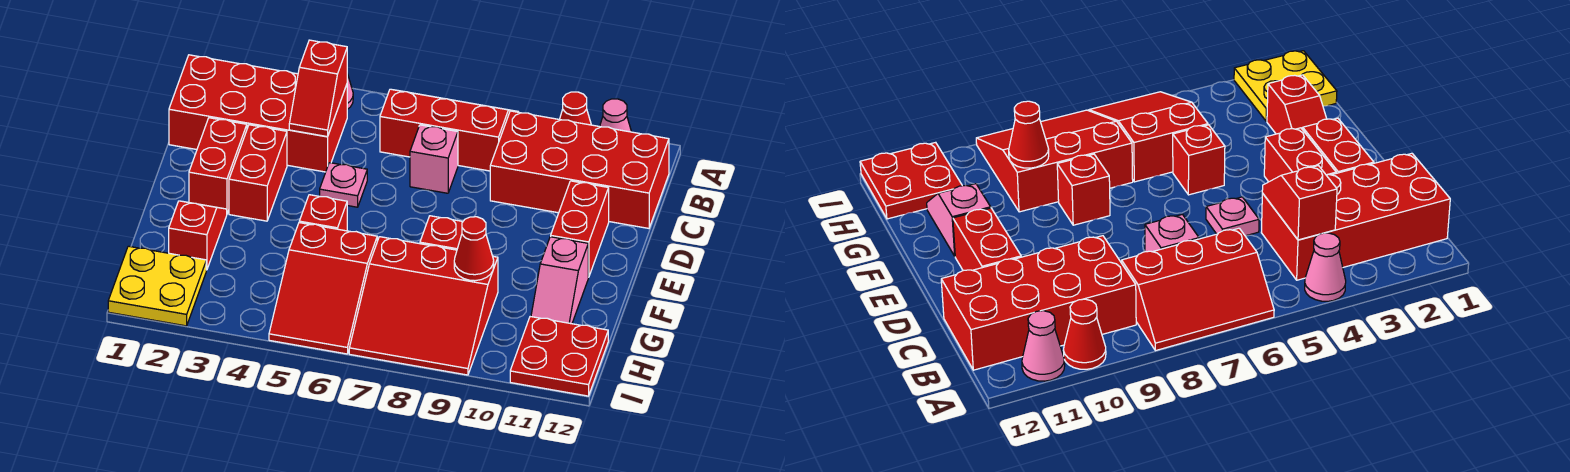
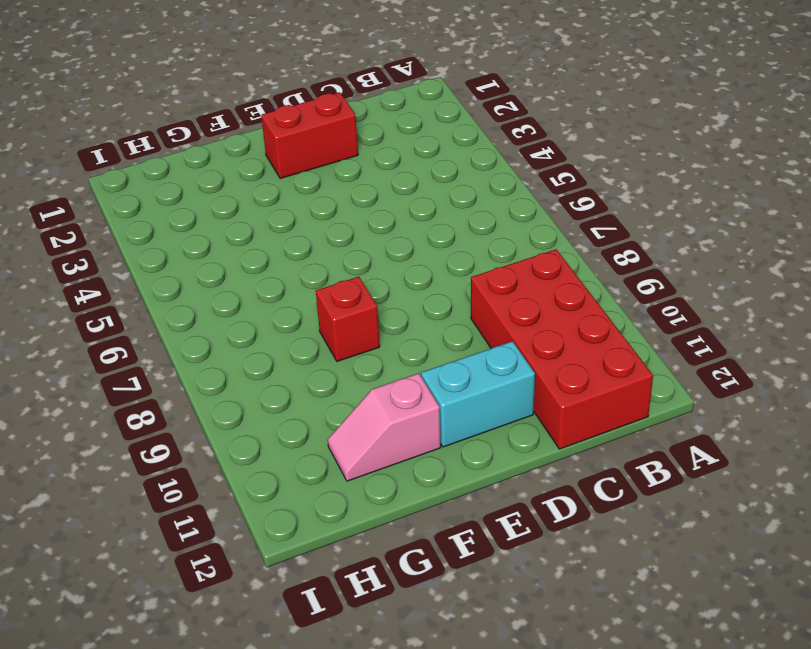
cyan 1x2 brick [421,341,535,447] -> red 1x2 brick [551,181,609,277]
none -> pink 1x1 cone [1305,233,1346,301]
none -> red 2x3 slope [380,89,518,171]
none -> red 1x1 cone [560,92,591,125]

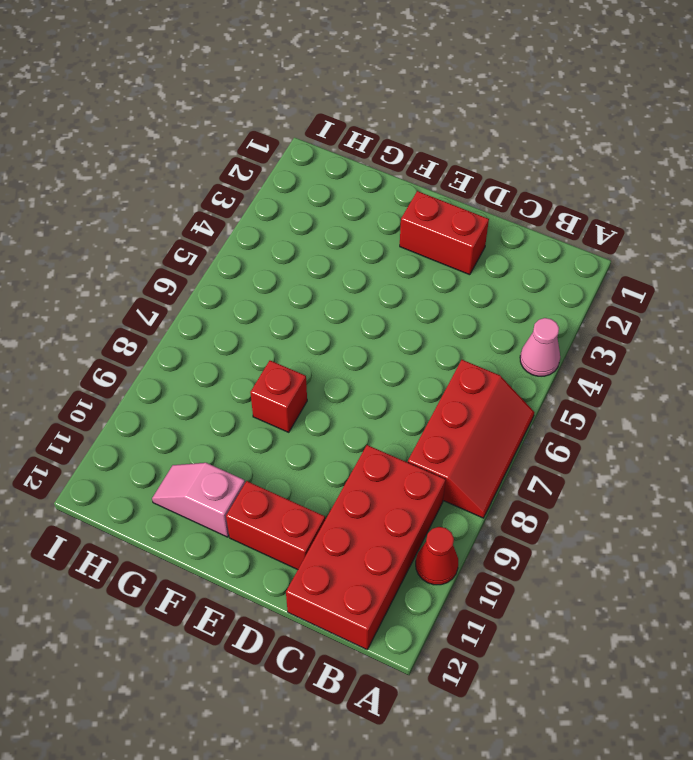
none -> pink 1x1 cone [600,99,631,132]
none -> red 2x4 brick [169,55,347,172]
none -> pink 1x1 brick [410,125,458,193]

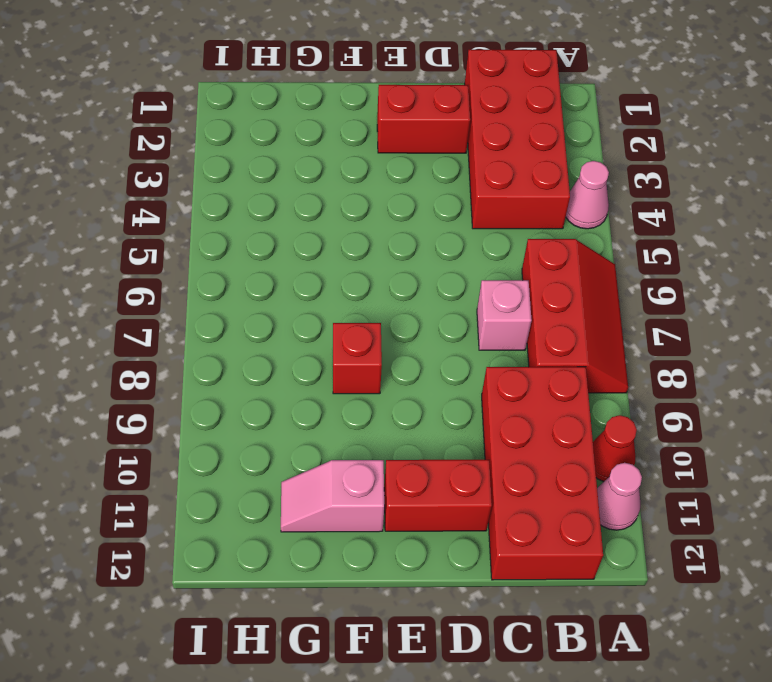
none -> red 1x2 brick [229,125,287,221]
none -> pink 1x1 plate [320,163,367,207]
none -> red 1x2 slope [169,201,227,270]

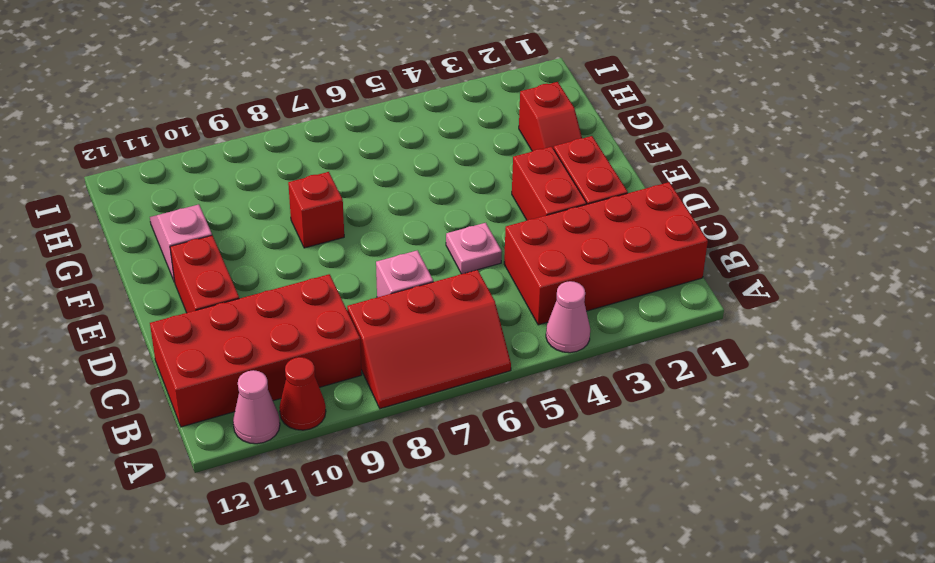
none -> red 1x1 brick [299,195,347,231]
none -> red 2x3 slope [269,223,377,354]
none -> red 3x3 slope [349,237,498,375]

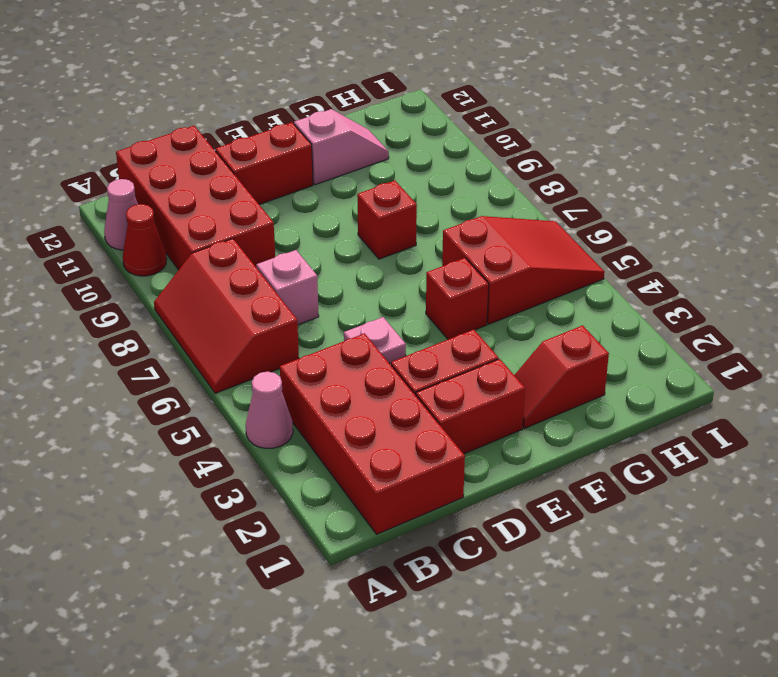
none -> red 3x3 slope [349,237,498,375]
none -> yellow 2x2 plate [108,246,206,326]
none -> red 2x2 plate [510,317,608,396]

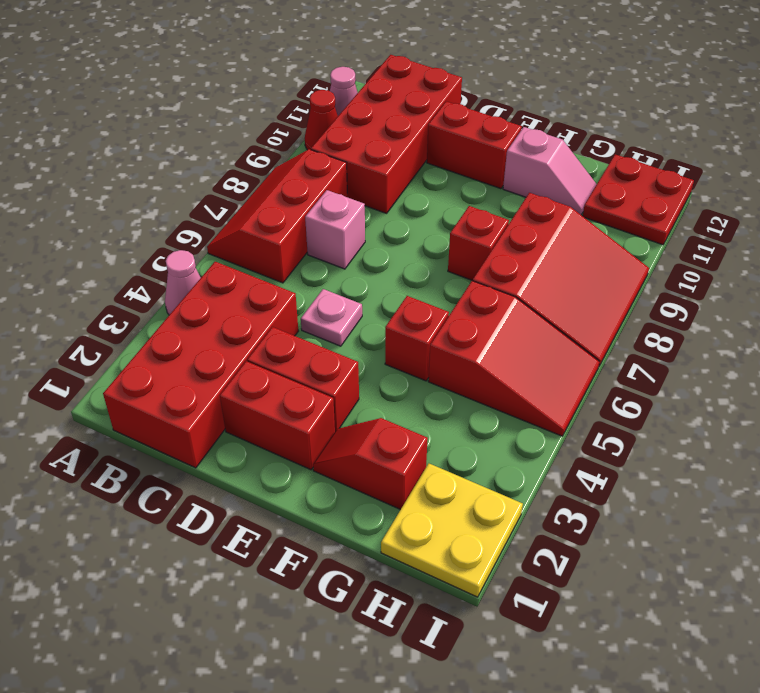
none -> red 1x2 slope [289,40,347,137]
none -> red 1x1 cone [454,217,494,281]

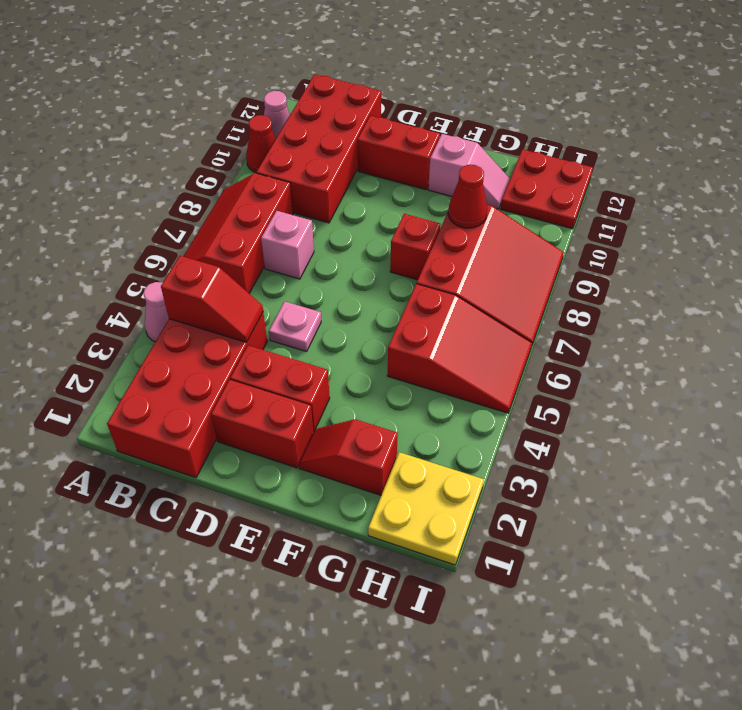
none -> red 1x1 brick [299,195,347,231]

